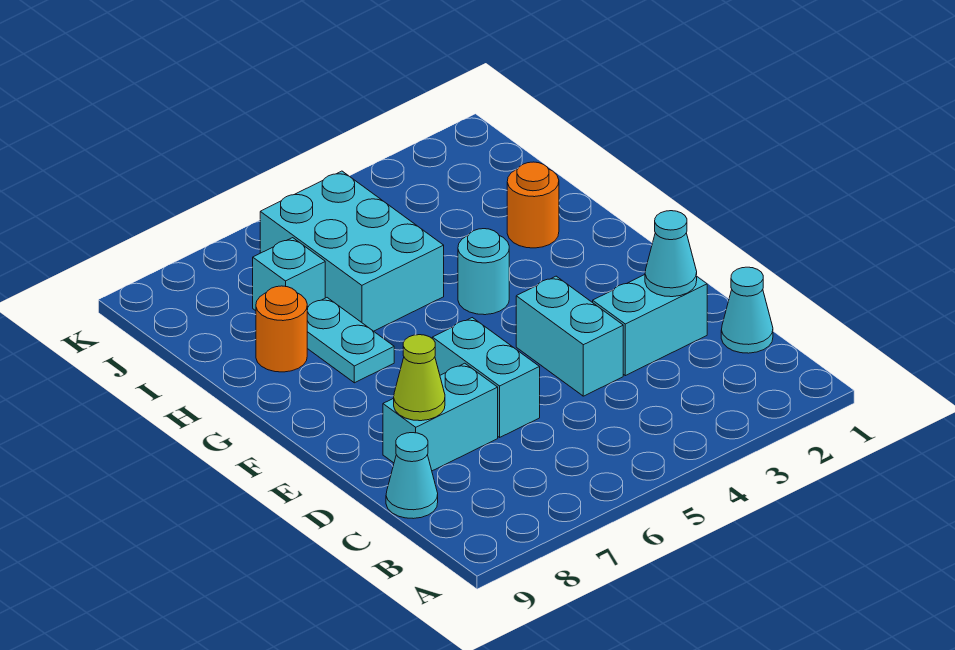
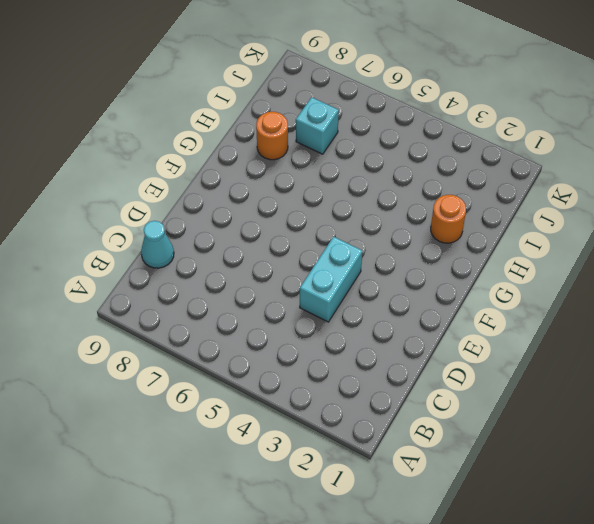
none -> cyan 1x1 cone [721,267,773,353]
none -> cyan 1x2 brick [593,275,707,376]
none -> cyan 1x2 brick [432,318,540,437]

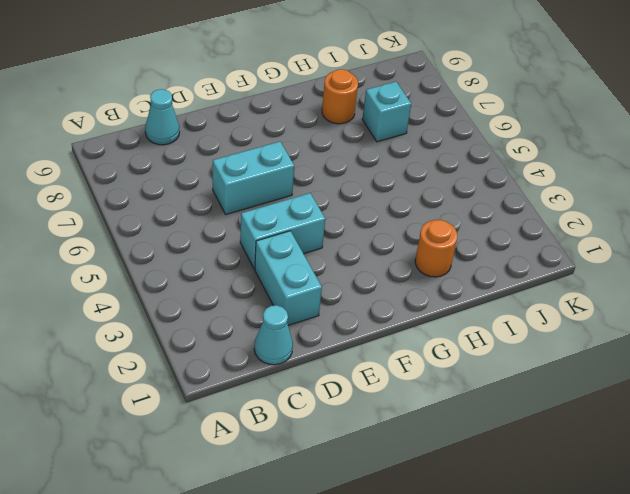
none -> cyan 1x2 brick [383,363,498,471]
none -> cyan 1x1 round brick [458,229,509,315]
none -> cyan 1x2 plate [307,298,394,383]

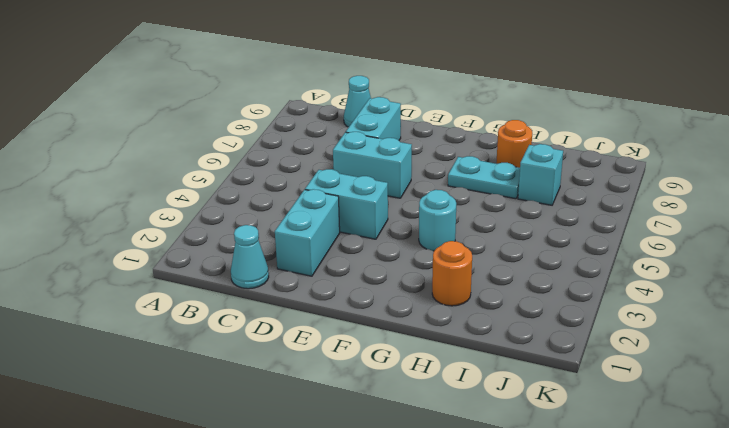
none -> cyan 2x3 brick [260,171,444,331]
none -> cyan 1x1 cone [645,211,697,297]
none -> lime 1x1 cone [394,335,445,421]

